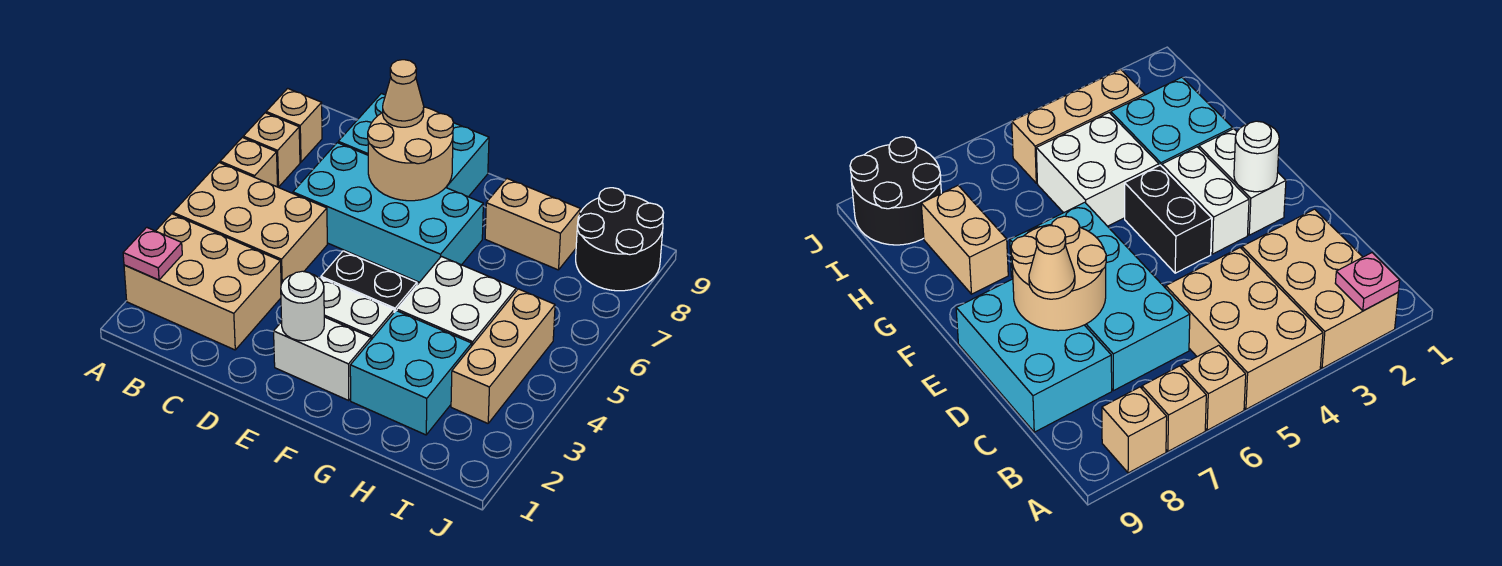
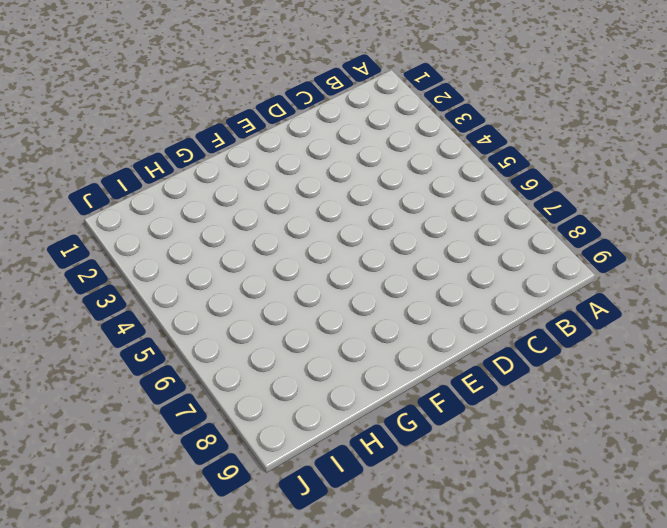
none -> tan 2x3 brick [124,214,281,350]
none -> tan 2x3 brick [173,163,327,284]
none -> tan 1x1 brick [220,137,278,187]

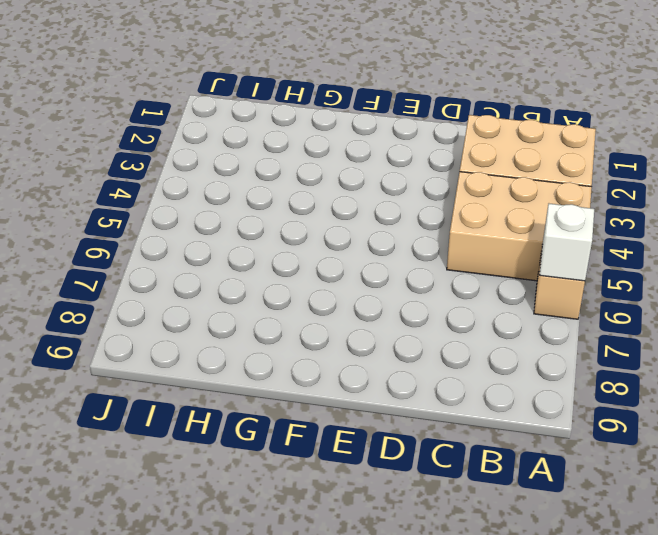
white 1x1 brick [540,204,594,281] -> none
none -> tan 1x1 brick [243,113,300,187]
none -> tan 1x1 brick [266,88,322,162]
none -> cyan 2x4 brick [293,143,483,282]

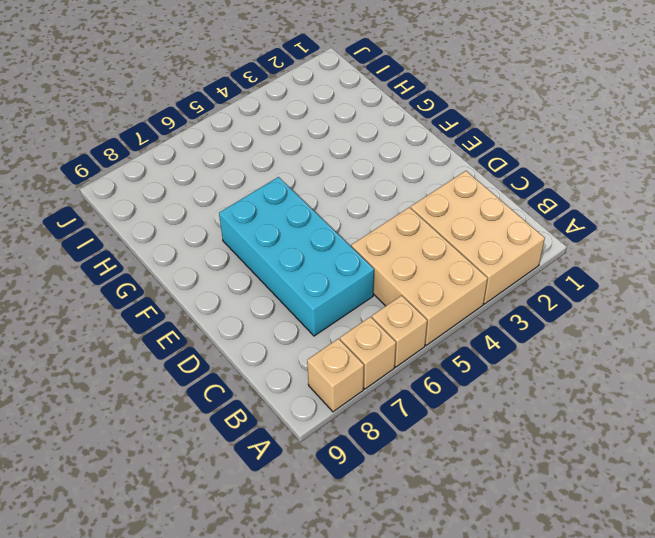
none -> cyan 2x3 brick [338,93,489,197]
none -> white 1x2 brick [274,317,371,401]
none -> white 1x2 brick [319,278,394,340]

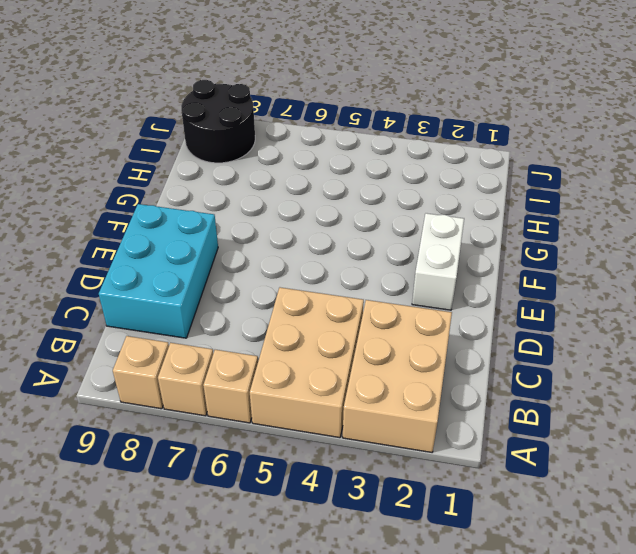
none -> cyan 2x4 brick [293,143,483,282]
none -> white 1x2 brick [319,278,394,340]
none -> black 1x2 brick [321,251,417,312]

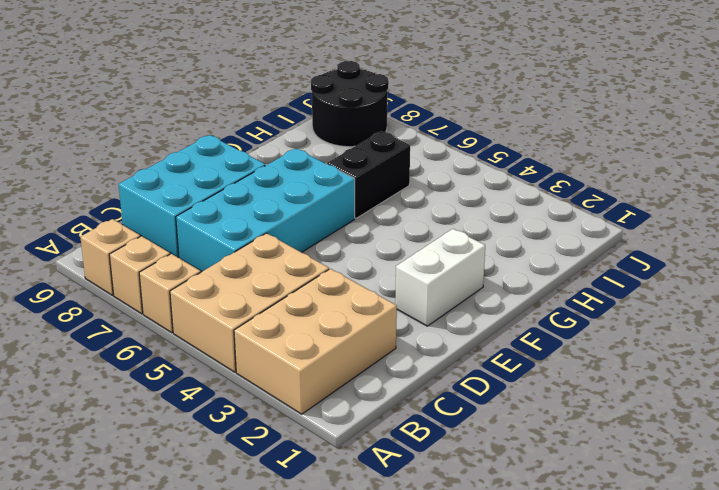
black 1x2 brick [327,131,410,218] -> black 1x2 brick moved to [321,251,417,312]
none -> white 1x2 brick [319,278,394,340]
none -> cyan 2x2 brick [350,311,472,435]
none -> white 2x2 brick [397,257,516,345]

